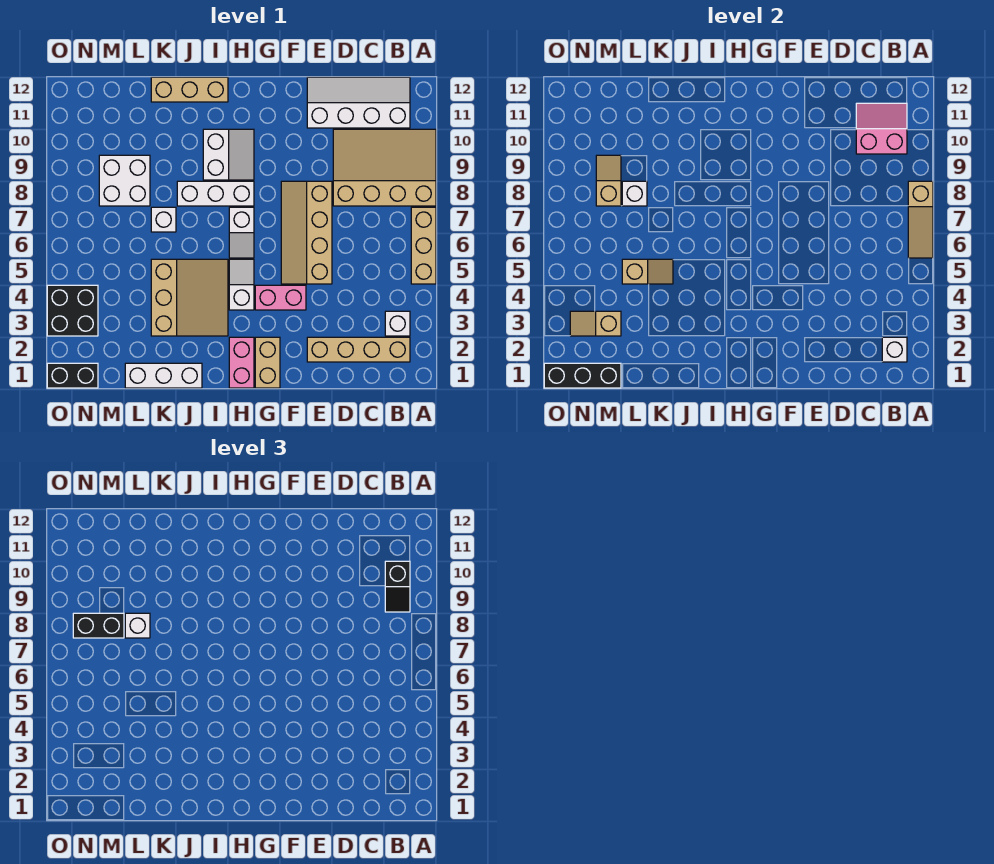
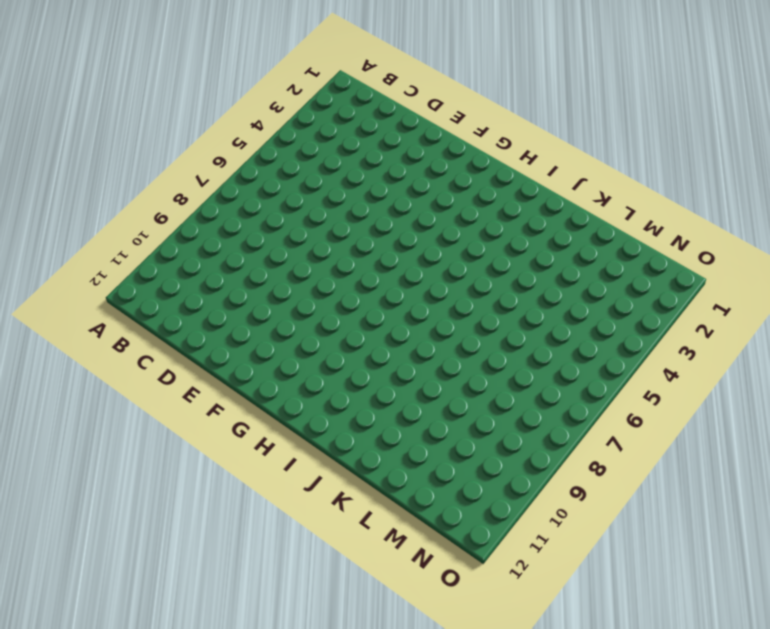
none -> tan 1x3 brick [411,207,436,284]
none -> tan 3x4 slope [333,129,436,206]
none -> tan 1x4 brick [307,337,410,362]
none -> white 1x1 brick [385,311,410,336]

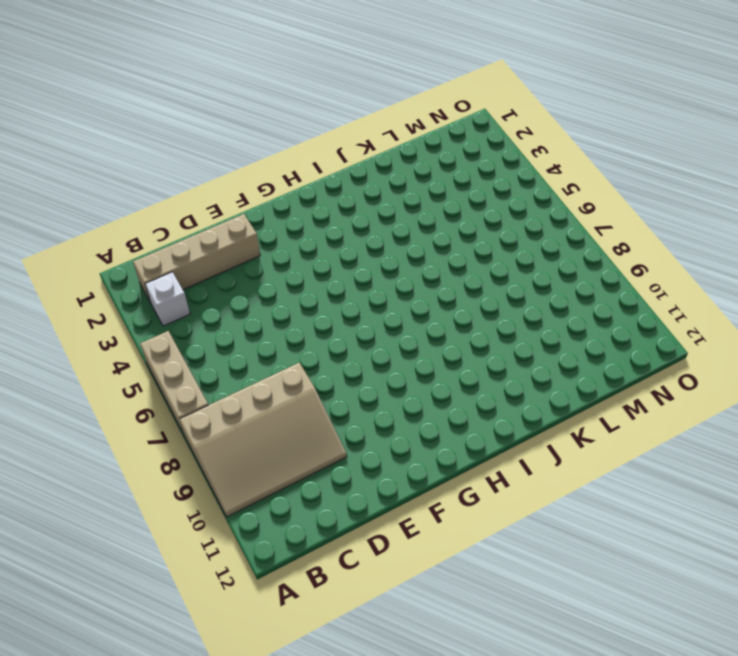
none -> white 2x4 slope [307,77,410,128]
none -> tan 2x4 slope [281,181,332,284]
none -> pink 1x2 brick [255,285,306,310]
none -> tan 1x2 brick [255,337,280,388]

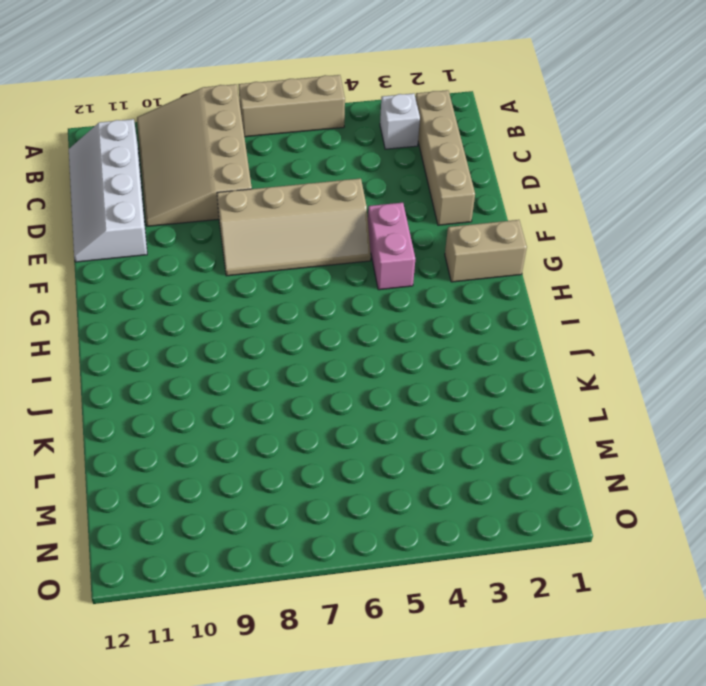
none -> pink 1x2 brick [229,337,254,388]
none -> white 1x2 slope [229,259,254,310]
none -> white 1x2 slope [229,207,254,258]
none -> white 1x3 brick [177,181,254,206]

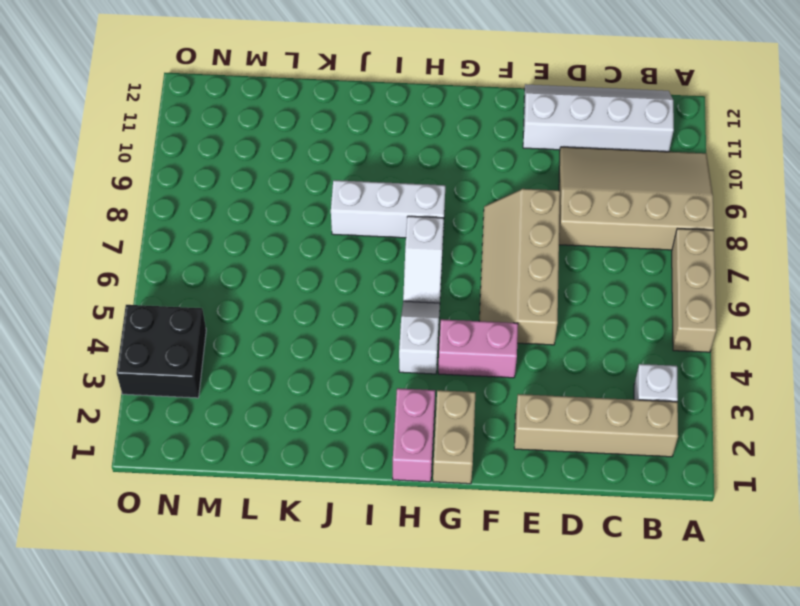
none -> white 2x2 slope [203,129,254,180]
none -> tan 3x3 slope [151,259,228,336]
none -> tan 1x3 brick [151,77,228,102]
none -> white 1x3 brick [125,363,202,388]

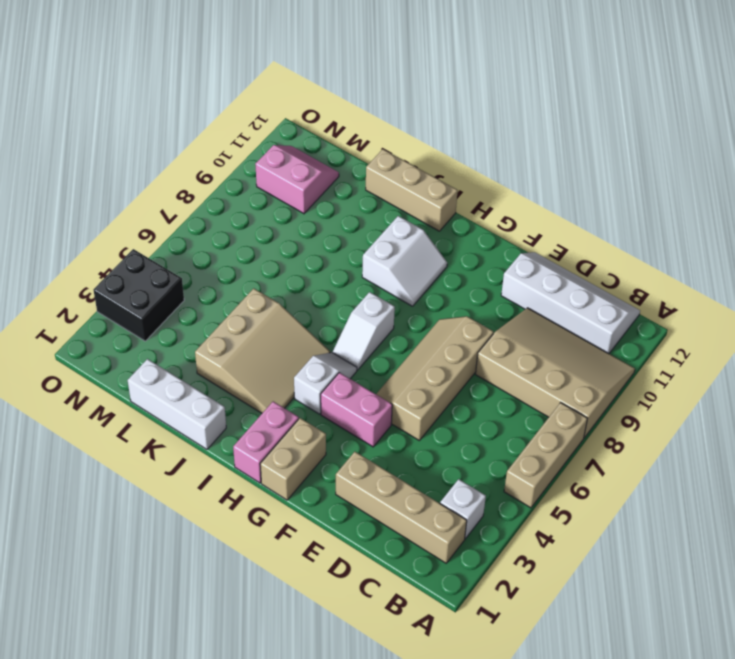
pink 2x2 slope [255,145,339,214] -> pink 2x2 slope moved to [856,103,907,154]
none -> white 1x3 brick [177,181,254,206]
none -> white 1x1 brick [151,207,176,232]
none -> white 2x2 brick [99,155,150,206]
none -> black 1x2 brick [47,363,98,388]

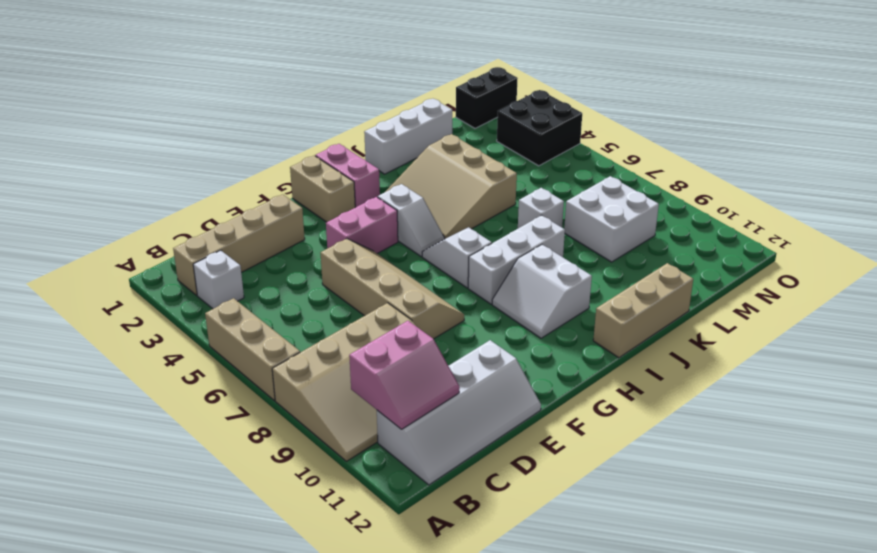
none -> tan 1x3 slope [908,181,933,258]
none -> white 1x1 brick [882,337,907,362]
none -> tan 1x2 slope [622,259,673,284]
none -> white 1x1 brick [622,181,647,206]

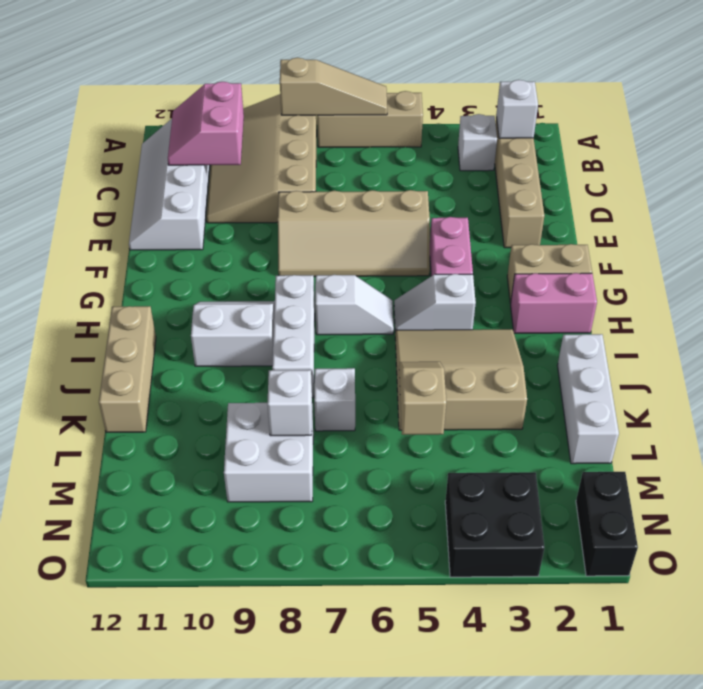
none -> black 1x3 brick [544,363,621,388]
none -> tan 1x2 slope [570,311,621,336]
none -> tan 1x2 slope [596,155,621,206]
none -> black 1x2 slope [385,561,410,612]

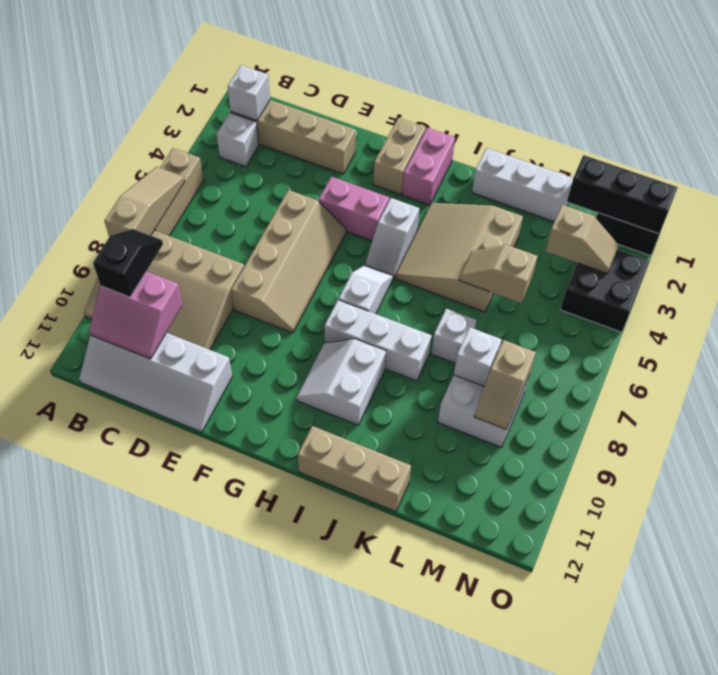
none -> white 1x1 brick [125,613,150,638]
none -> black 1x2 brick [73,613,124,638]

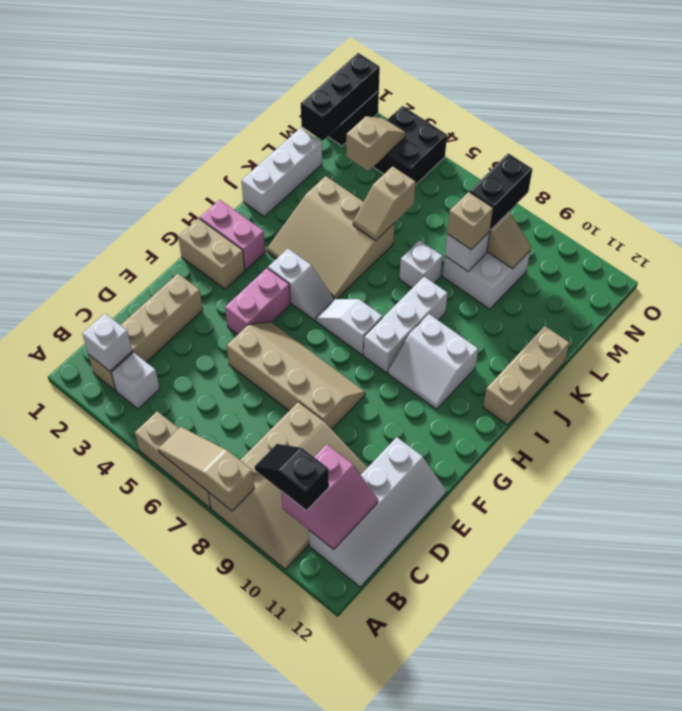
tan 1x1 brick [447,192,493,249] -> white 1x1 brick [125,613,150,638]

